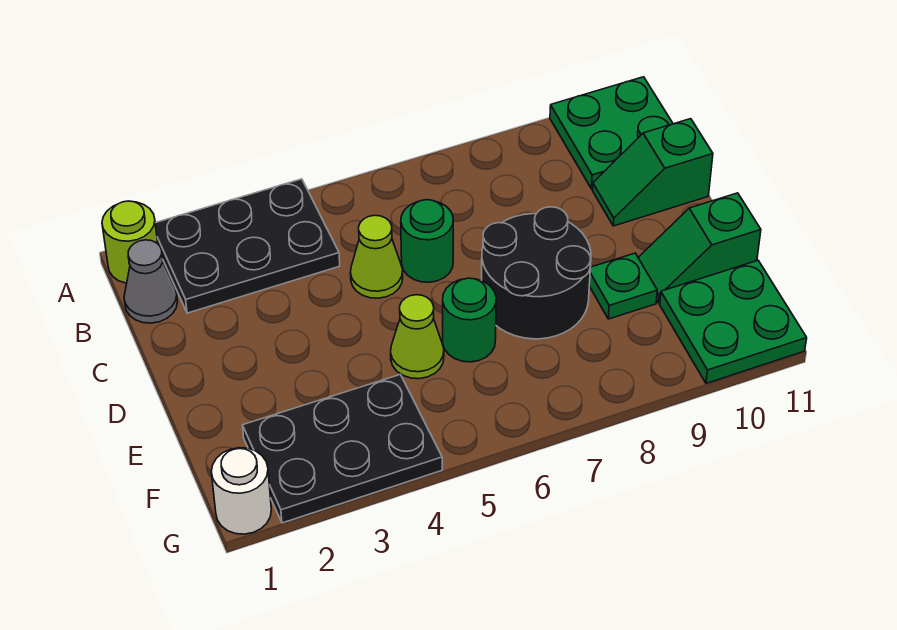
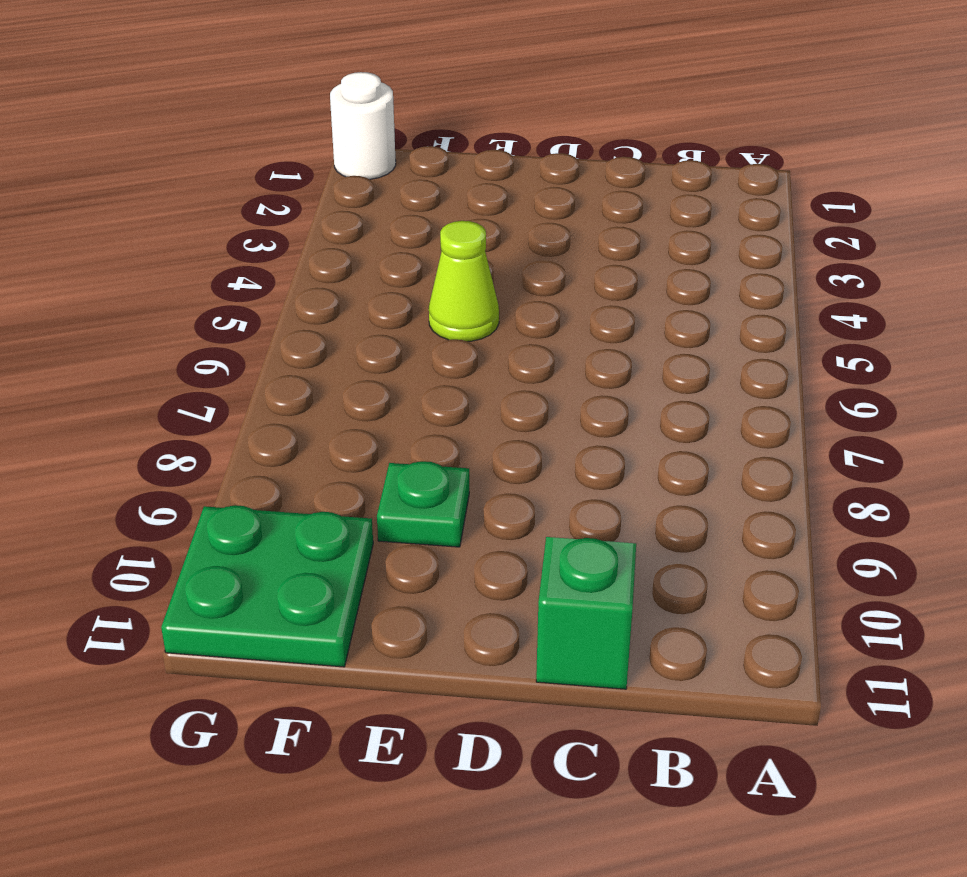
none -> lime 1x1 round brick [102,201,158,283]
none -> black 2x3 plate [155,179,340,313]
none -> green 2x2 plate [550,77,673,189]

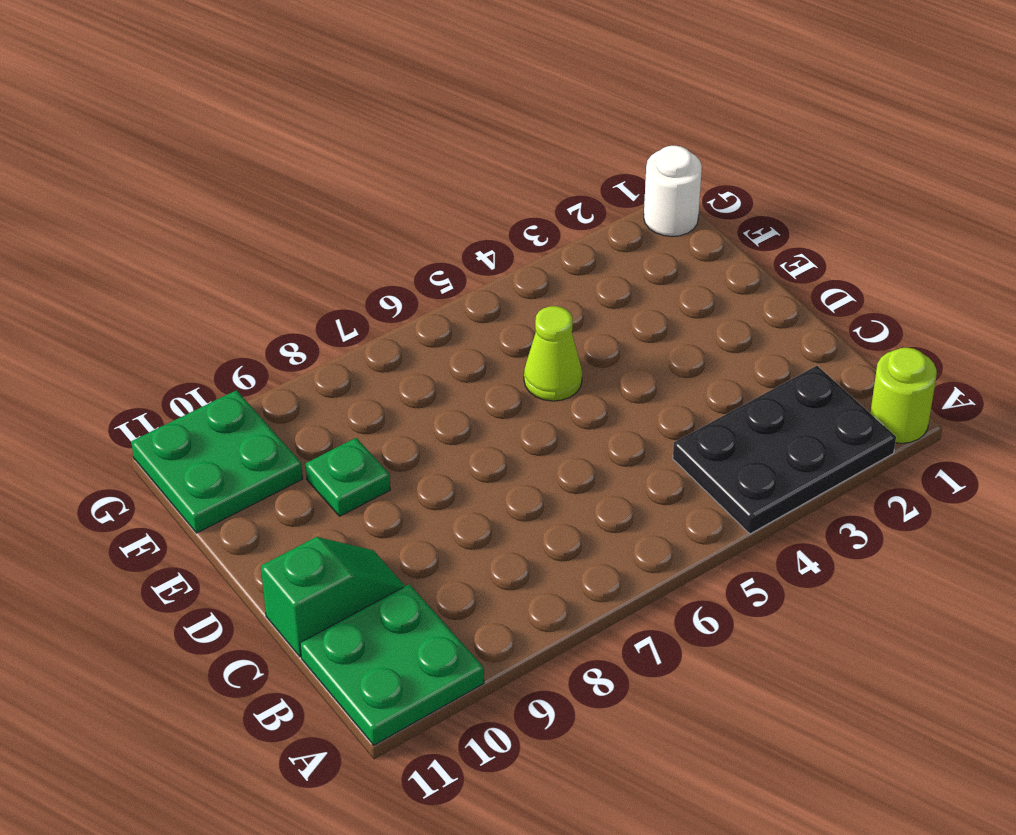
none -> grey 1x1 cone [124,240,178,323]
none -> lime 1x1 cone [350,215,403,298]
none -> green 1x1 round brick [401,200,453,282]

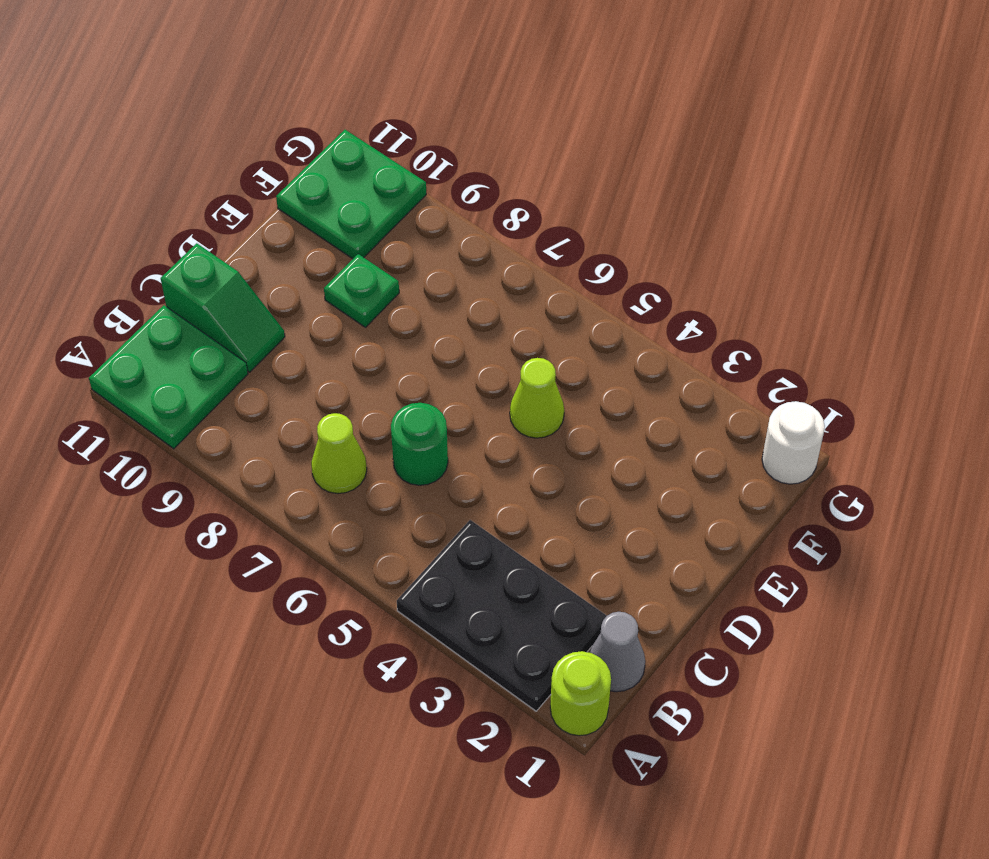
lime 1x1 cone [311,413,367,494] -> lime 1x1 cone moved to [350,215,403,298]
none -> black 2x2 round brick [482,207,591,339]
none -> green 1x1 round brick [443,278,496,362]
none -> green 1x2 slope [638,193,761,303]

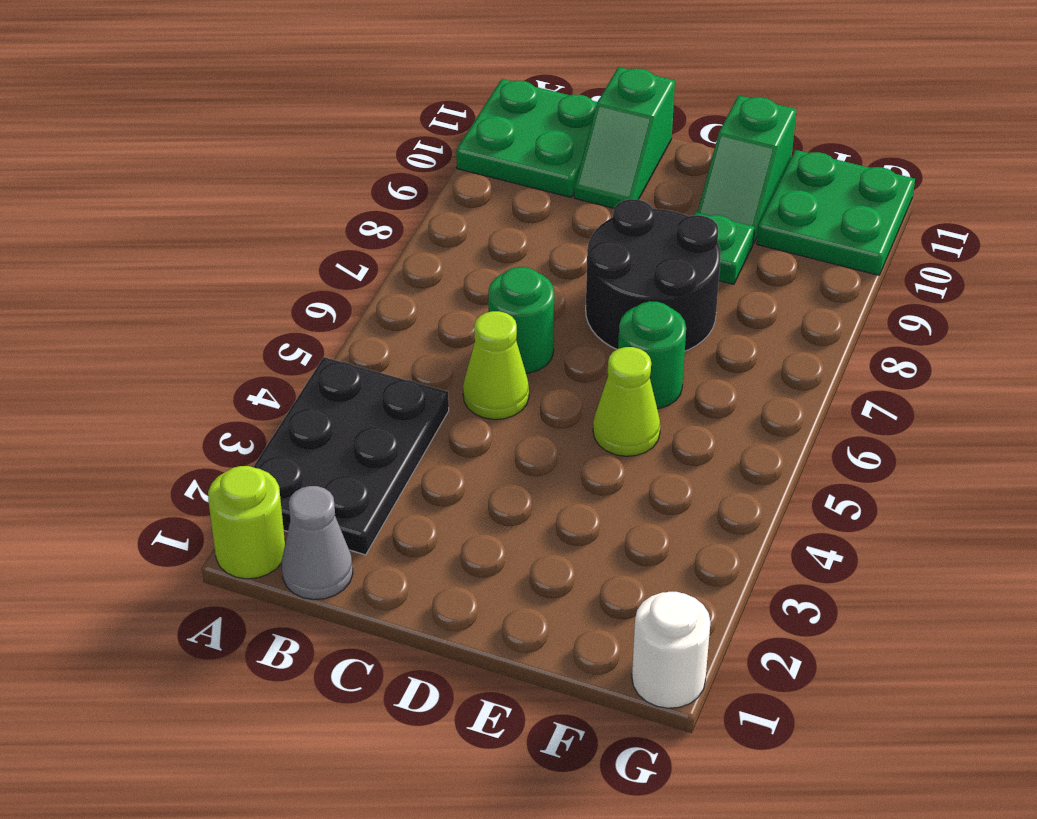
none -> black 2x3 plate [242,375,442,523]

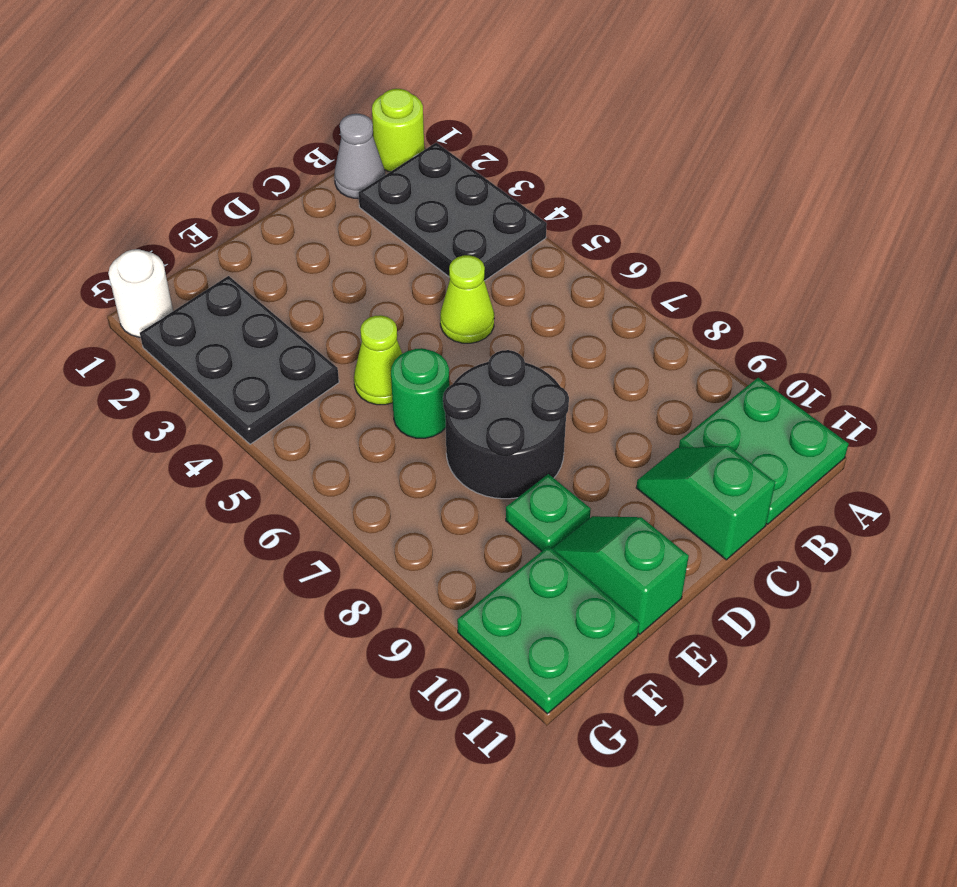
none -> green 1x1 round brick [401,200,453,282]

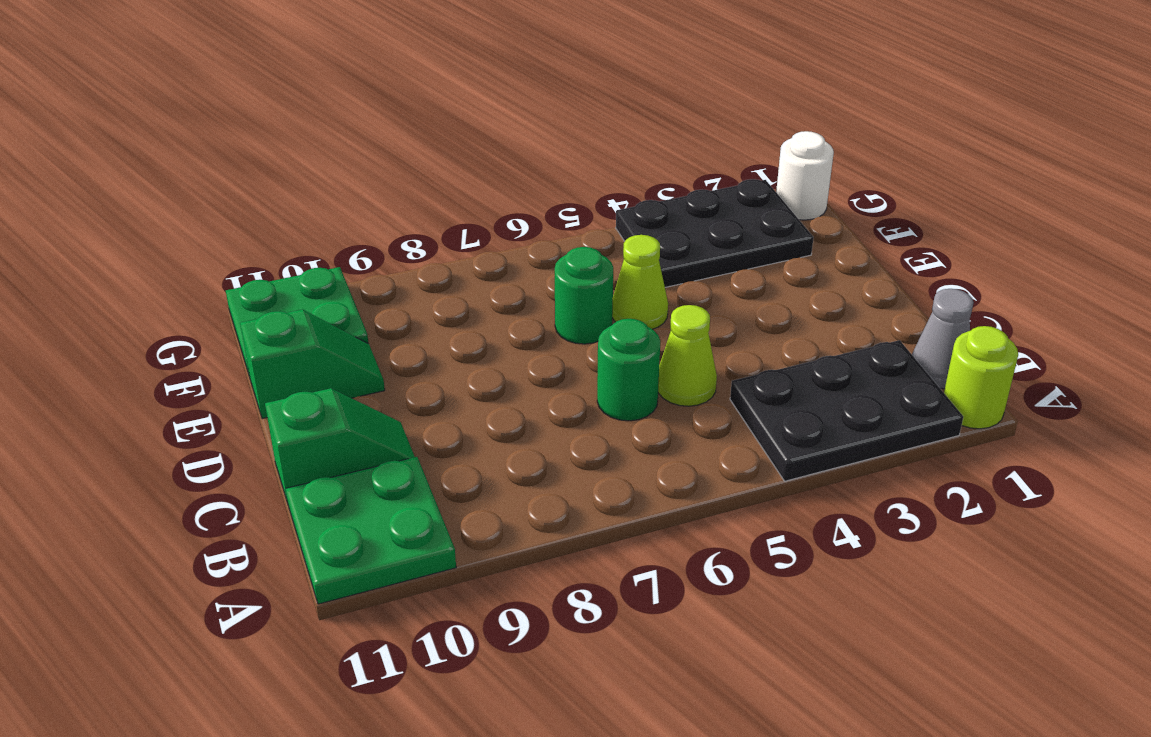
none -> black 2x2 round brick [482,207,591,339]
none -> green 1x1 plate [589,253,657,319]

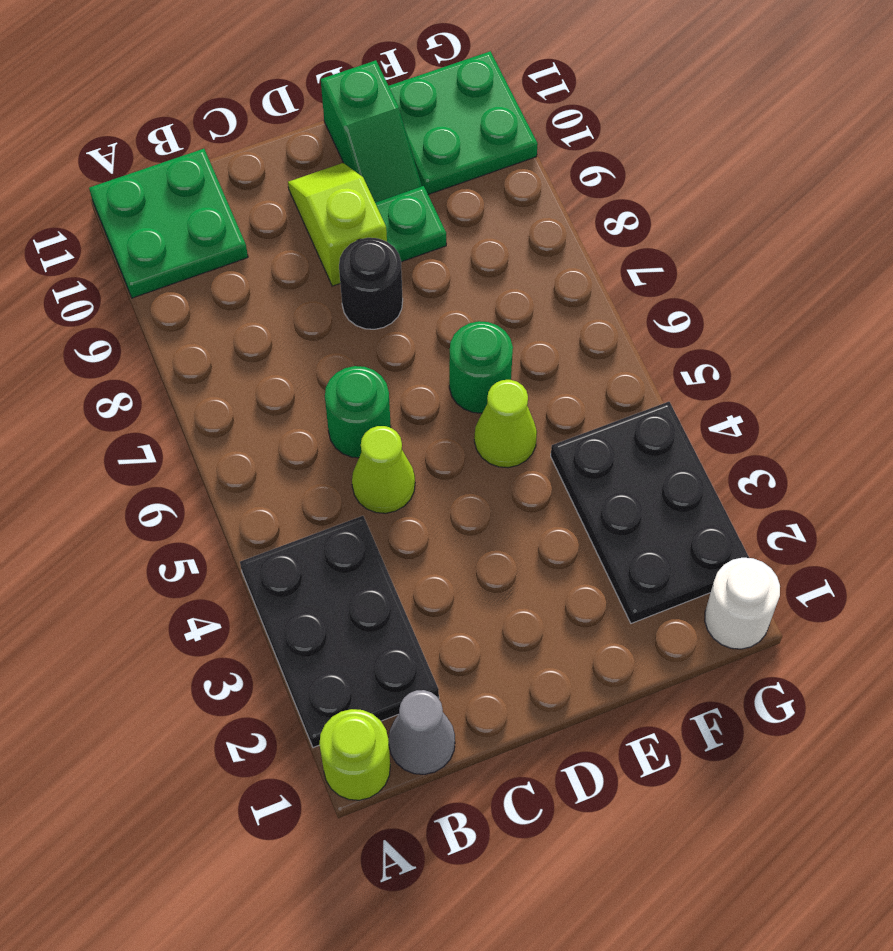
black 1x1 round brick [339,238,403,329] -> black 2x2 round brick [482,207,591,339]
lime 1x2 slope [288,163,387,286] -> none
none -> green 1x2 slope [592,119,713,226]

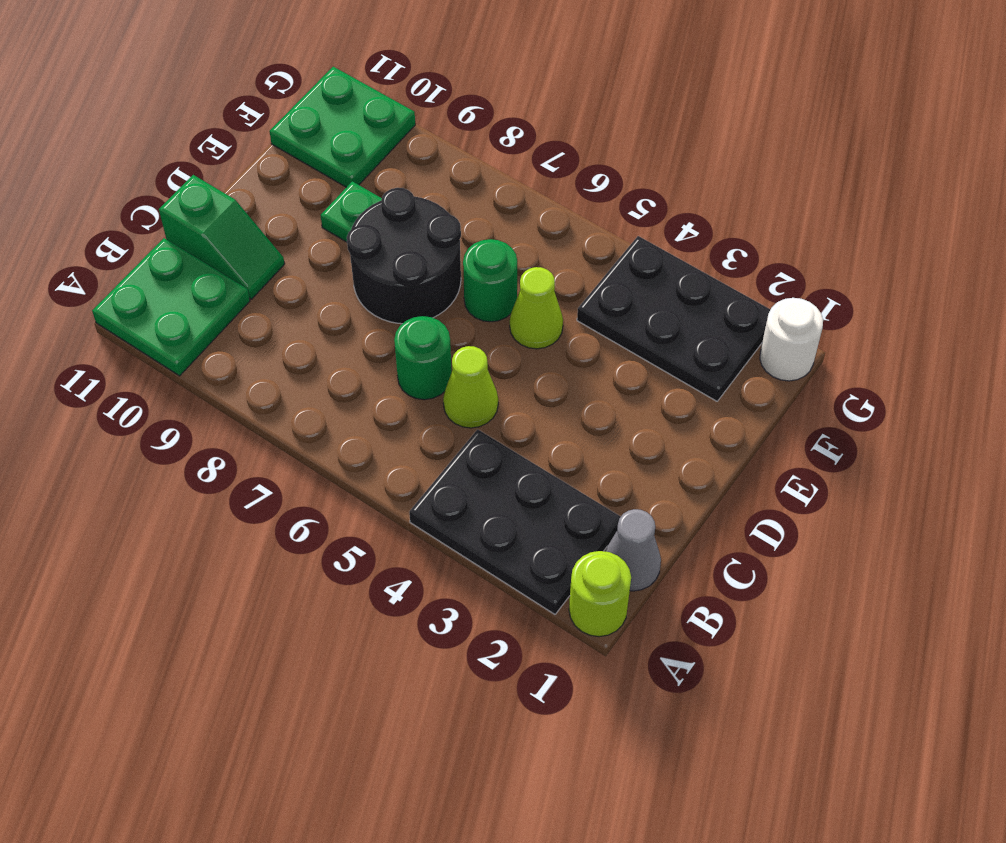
none -> green 1x2 slope [638,193,761,303]

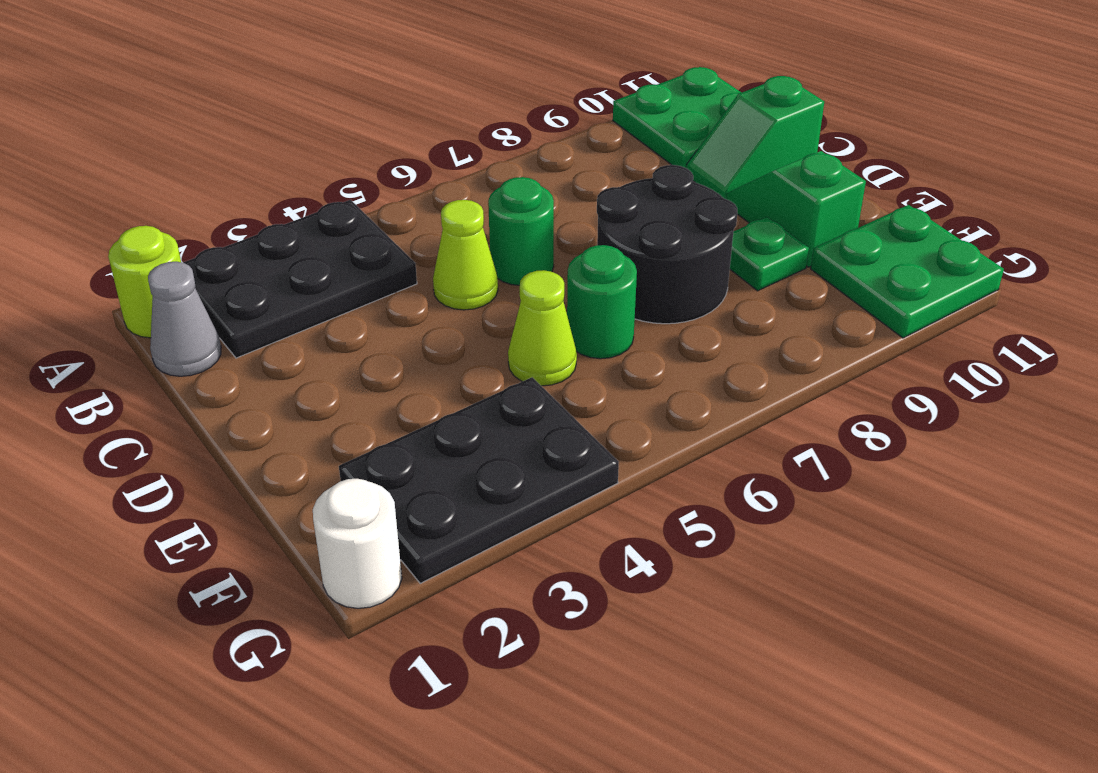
green 1x2 slope [726,151,866,267] -> green 1x2 slope turned to [638,193,761,303]

